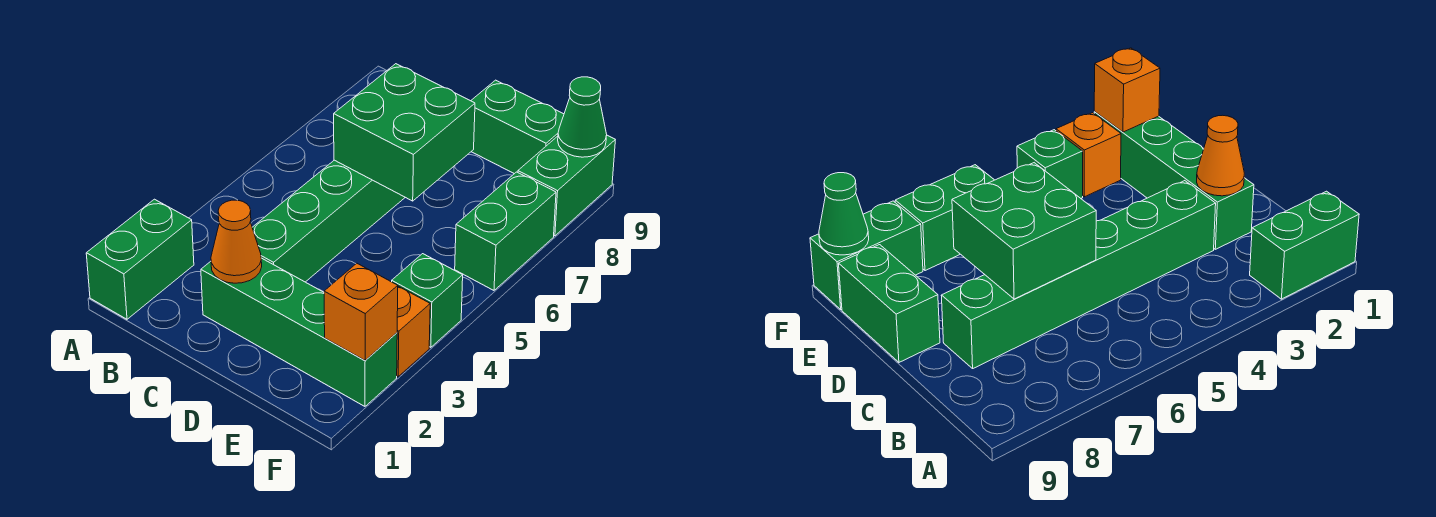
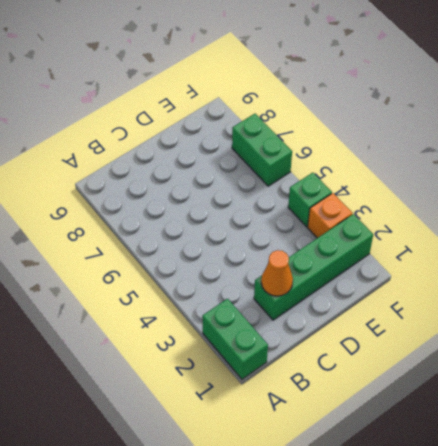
none -> green 1x6 brick [252,160,405,282]
none -> green 1x2 brick [471,80,564,174]
none -> green 1x2 brick [518,135,615,236]

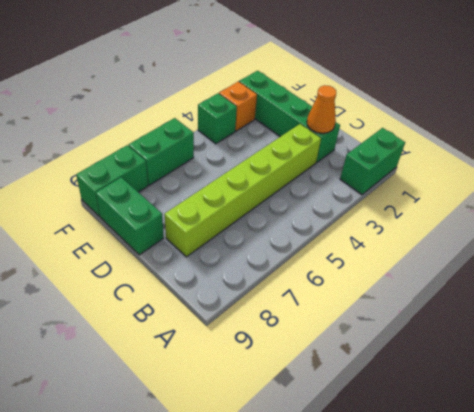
lime 1x6 brick [165,124,321,257] -> green 1x6 brick [252,160,405,282]
none -> green 2x2 brick [334,64,475,201]
none -> orange 1x1 brick [324,263,398,360]
none -> green 1x1 cone [558,77,607,157]

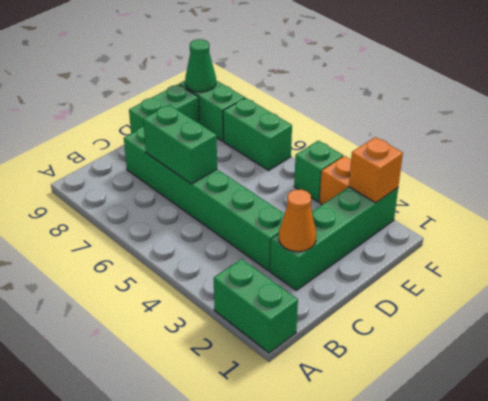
green 1x2 brick [143,105,217,184] -> green 2x2 brick [334,64,475,201]

